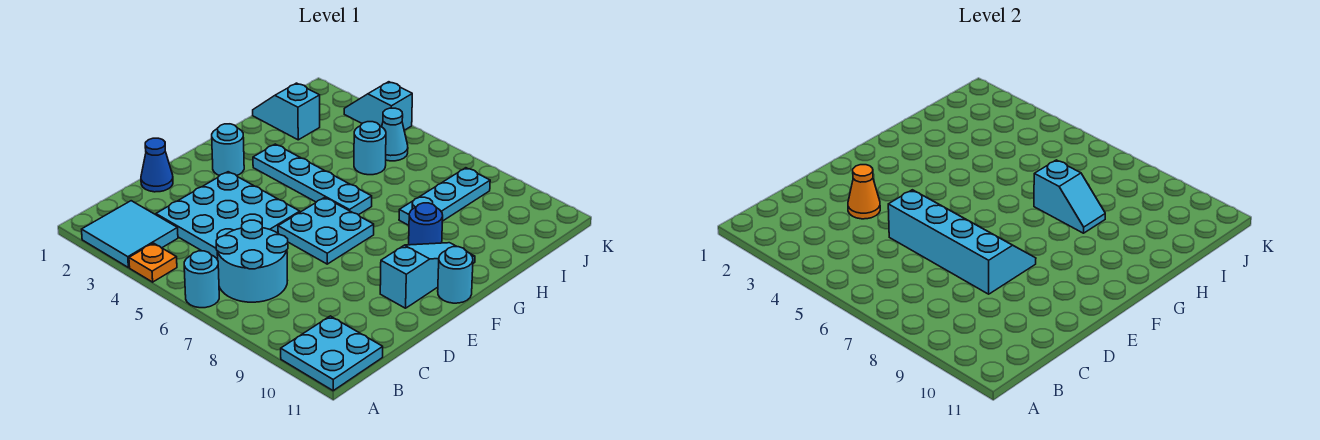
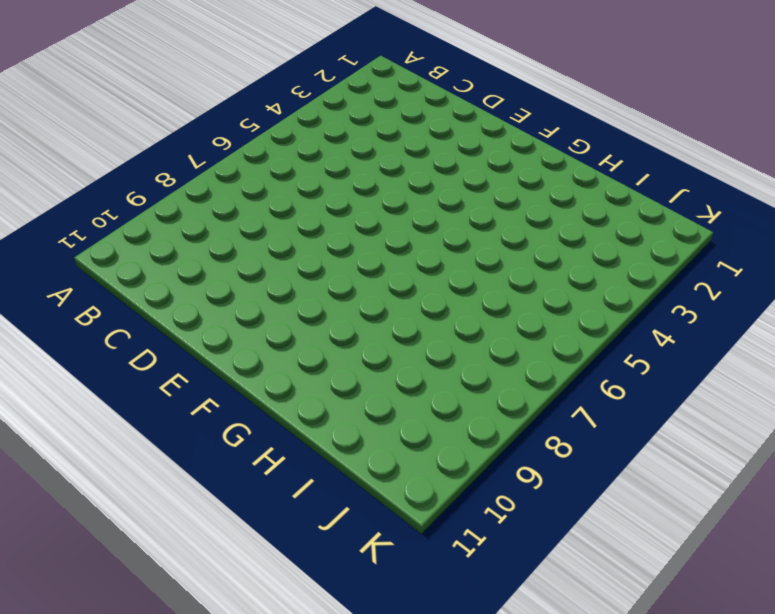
none -> cyan 2x2 tile [82,201,178,268]
none -> orange 1x1 plate [129,243,177,282]
none -> cyan 1x1 round brick [184,251,219,308]

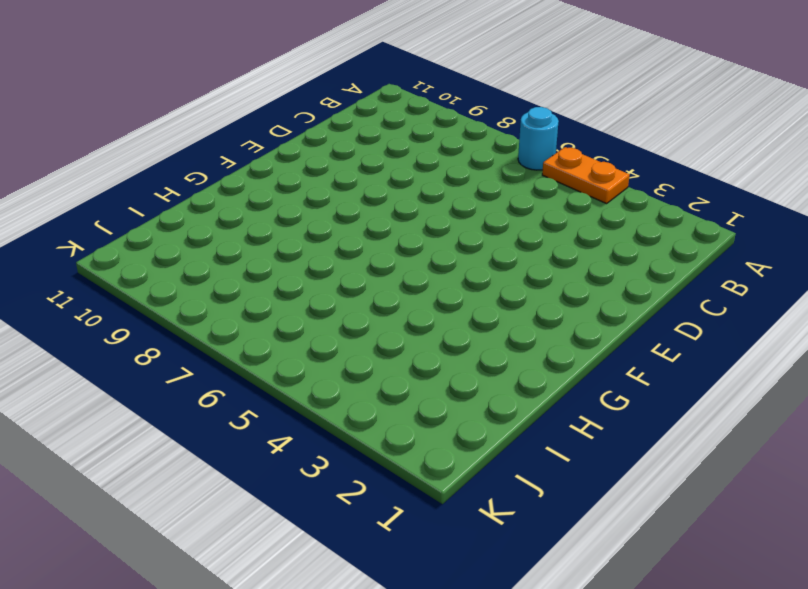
orange 1x2 plate [542,147,629,204] -> orange 1x1 plate [129,243,177,282]
none -> cyan 2x2 tile [82,201,178,268]
none -> cyan 2x2 plate [281,316,383,391]
none -> cyan 2x2 round brick [216,220,288,302]

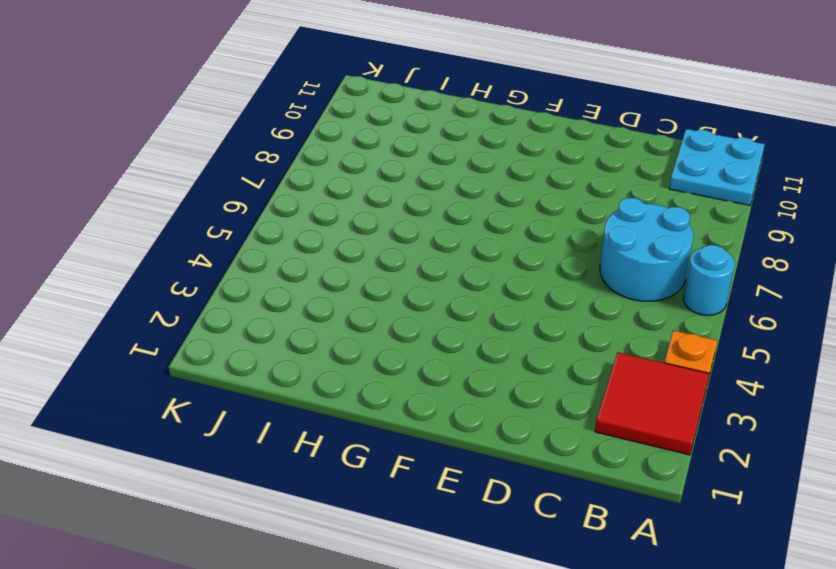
red 2x2 tile [595,352,709,455] -> cyan 2x2 tile [82,201,178,268]
none -> cyan 3x3 plate [156,172,300,260]
none -> blue 1x1 cone [141,138,173,192]
none -> cyan 2x2 plate [278,197,374,264]

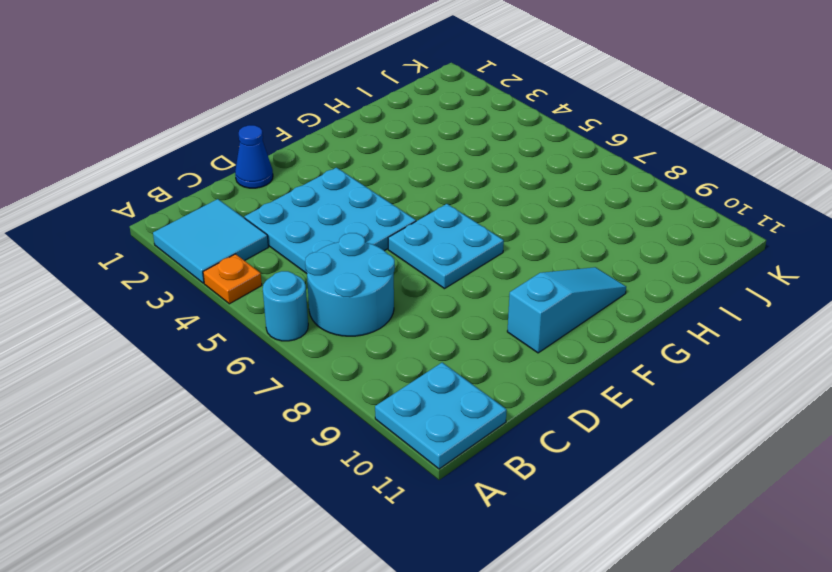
none -> cyan 1x1 round brick [212,124,244,176]
none -> cyan 1x1 round brick [438,247,473,303]
none -> cyan 1x4 plate [253,144,372,215]

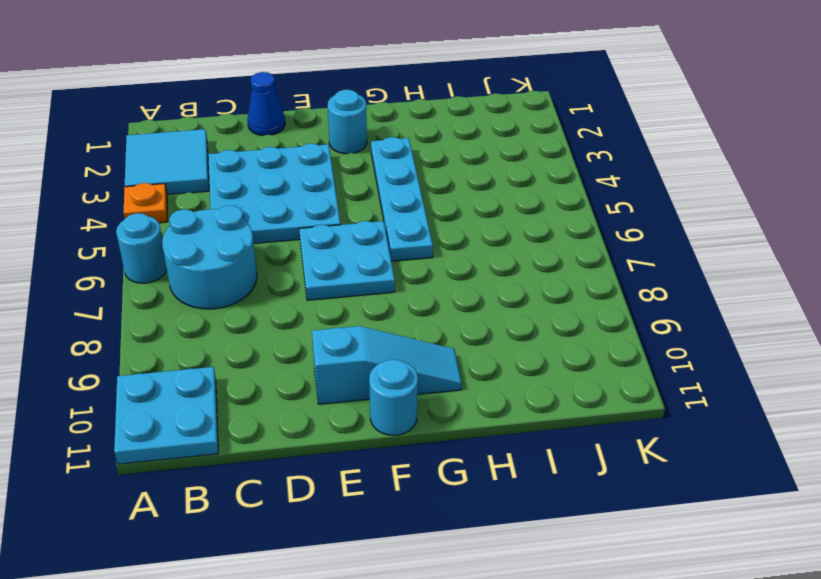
none -> blue 1x1 round brick [409,203,443,245]
none -> cyan 1x3 plate [399,168,490,225]
none -> cyan 1x2 slope [253,83,320,140]

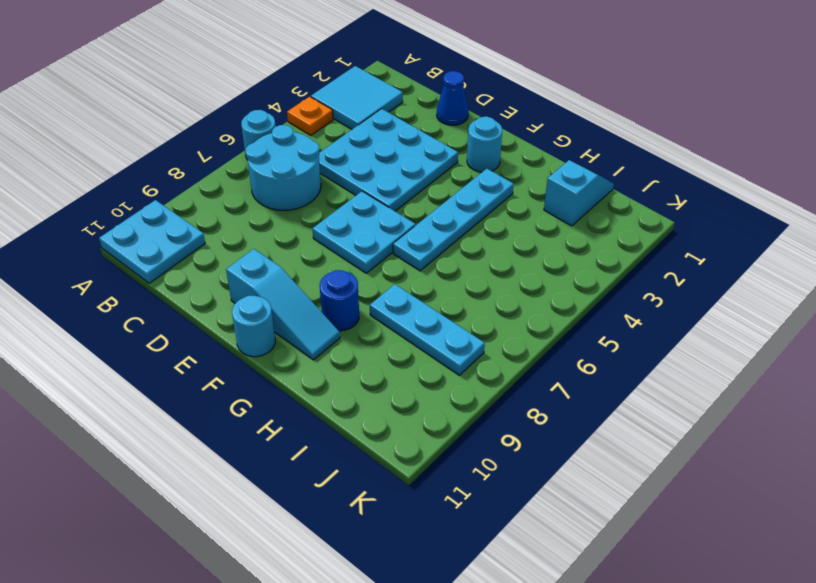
none -> cyan 1x1 round brick [354,122,386,175]
none -> cyan 1x1 cone [382,108,408,161]
none -> cyan 1x2 slope [344,82,412,130]

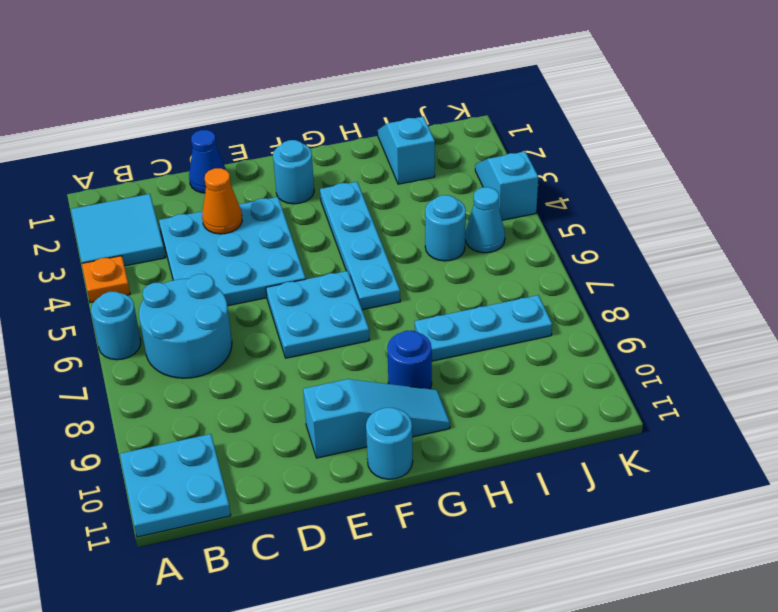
none -> cyan 2x4 slope [888,190,1036,294]
none -> cyan 1x2 slope [1034,160,1105,233]

